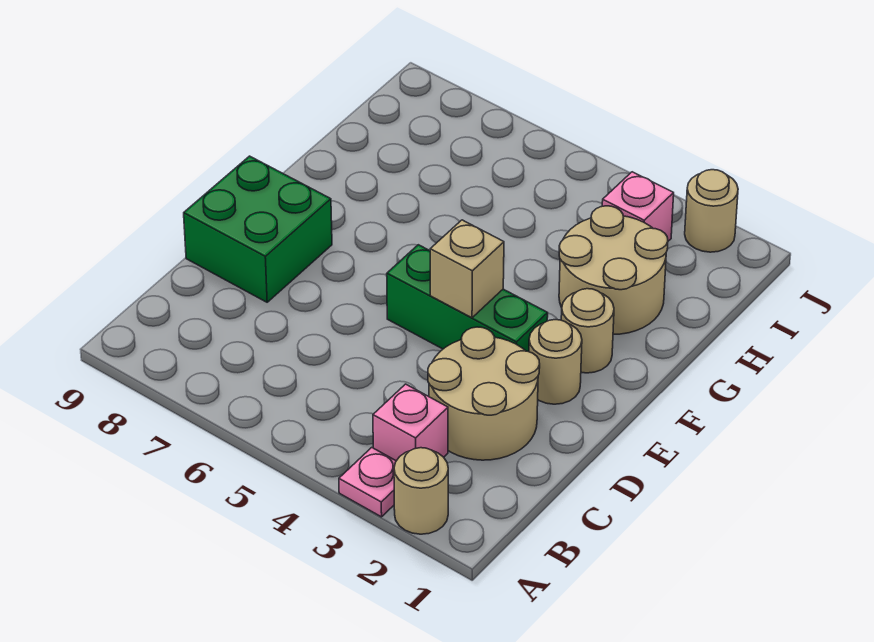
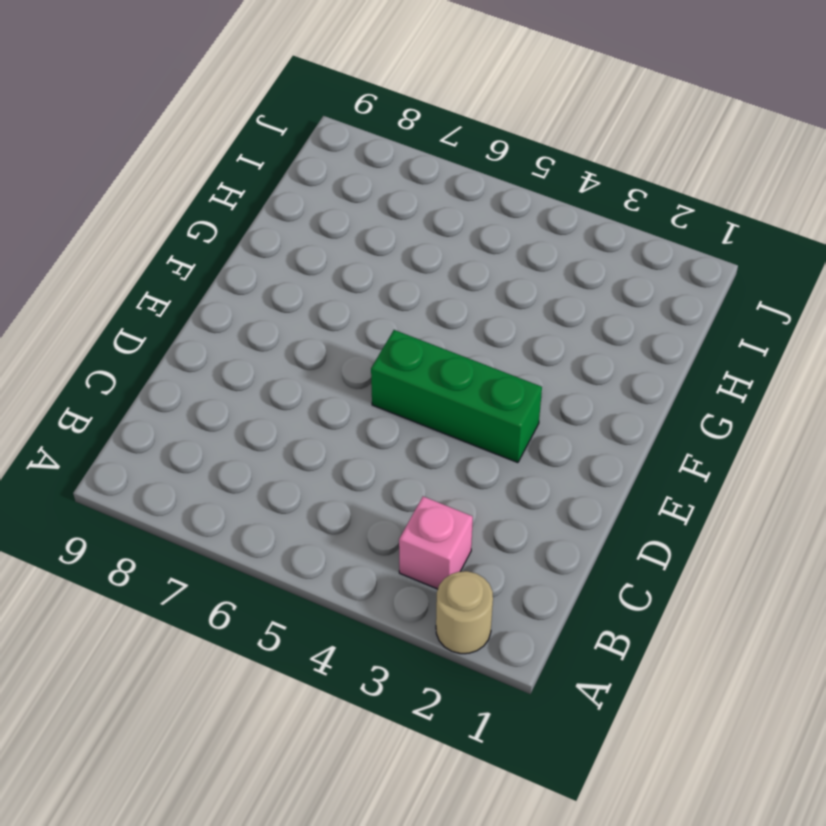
none -> pink 1x1 plate [339,448,396,517]
none -> tan 2x2 round brick [428,327,540,460]
none -> green 2x2 brick [184,156,332,302]

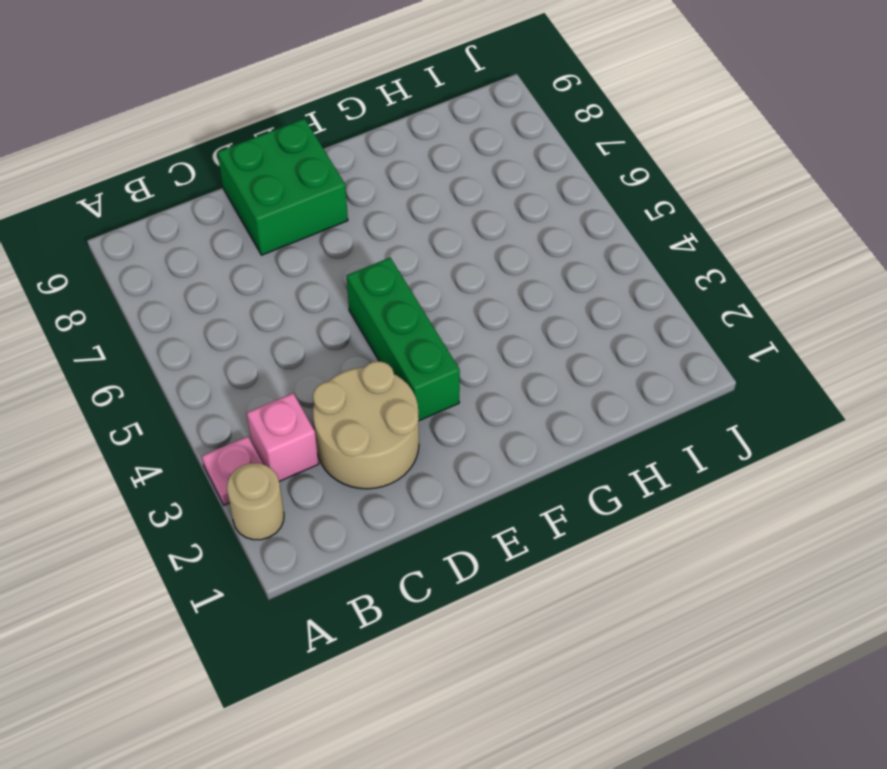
none -> tan 1x1 round brick [529,320,582,404]
none -> tan 1x1 round brick [561,289,614,373]
none -> tan 2x2 round brick [559,206,668,334]

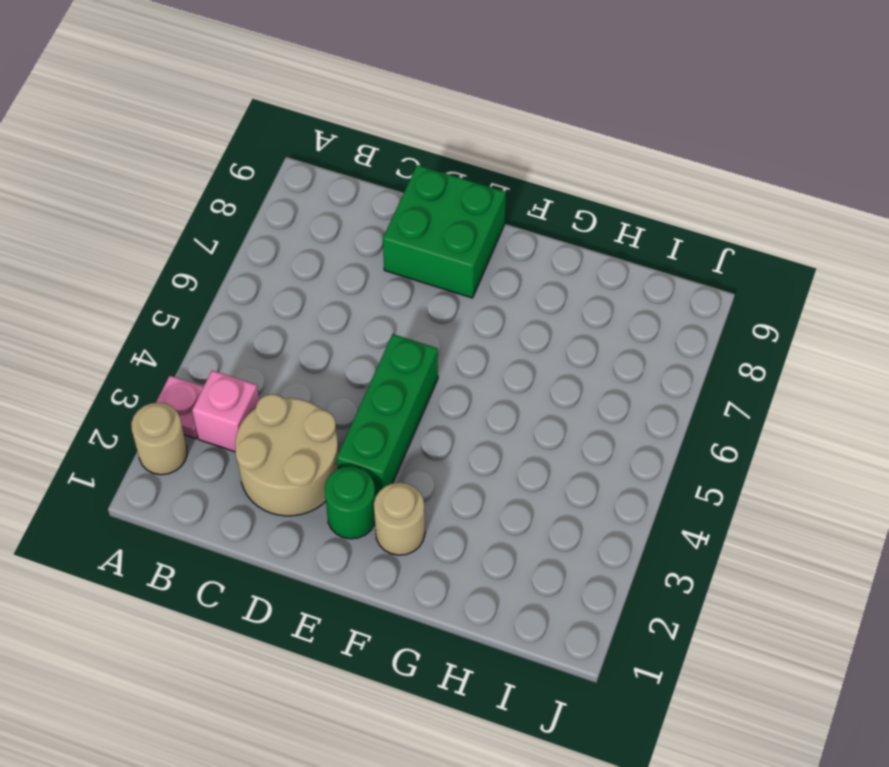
green 1x1 round brick [324,466,375,539] -> tan 1x1 round brick [529,320,582,404]
none -> tan 2x2 round brick [559,206,668,334]
none -> pink 1x1 brick [602,172,674,241]
none -> tan 1x1 round brick [685,170,738,252]

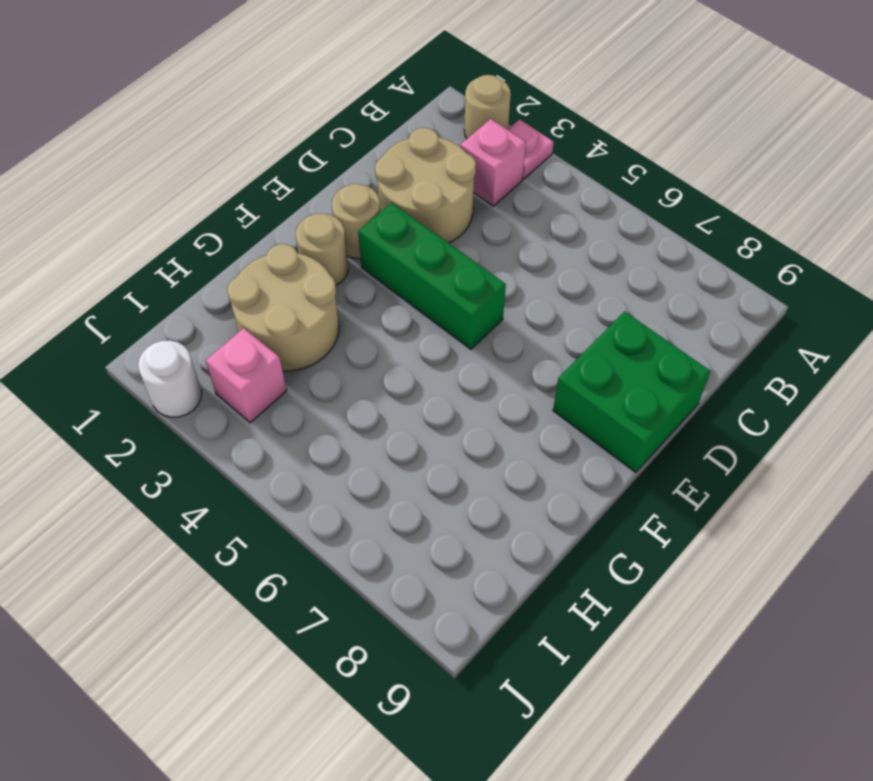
white 1x1 round brick [138,340,202,417] -> tan 1x1 round brick [685,170,738,252]
none -> tan 1x1 brick [430,220,504,318]

